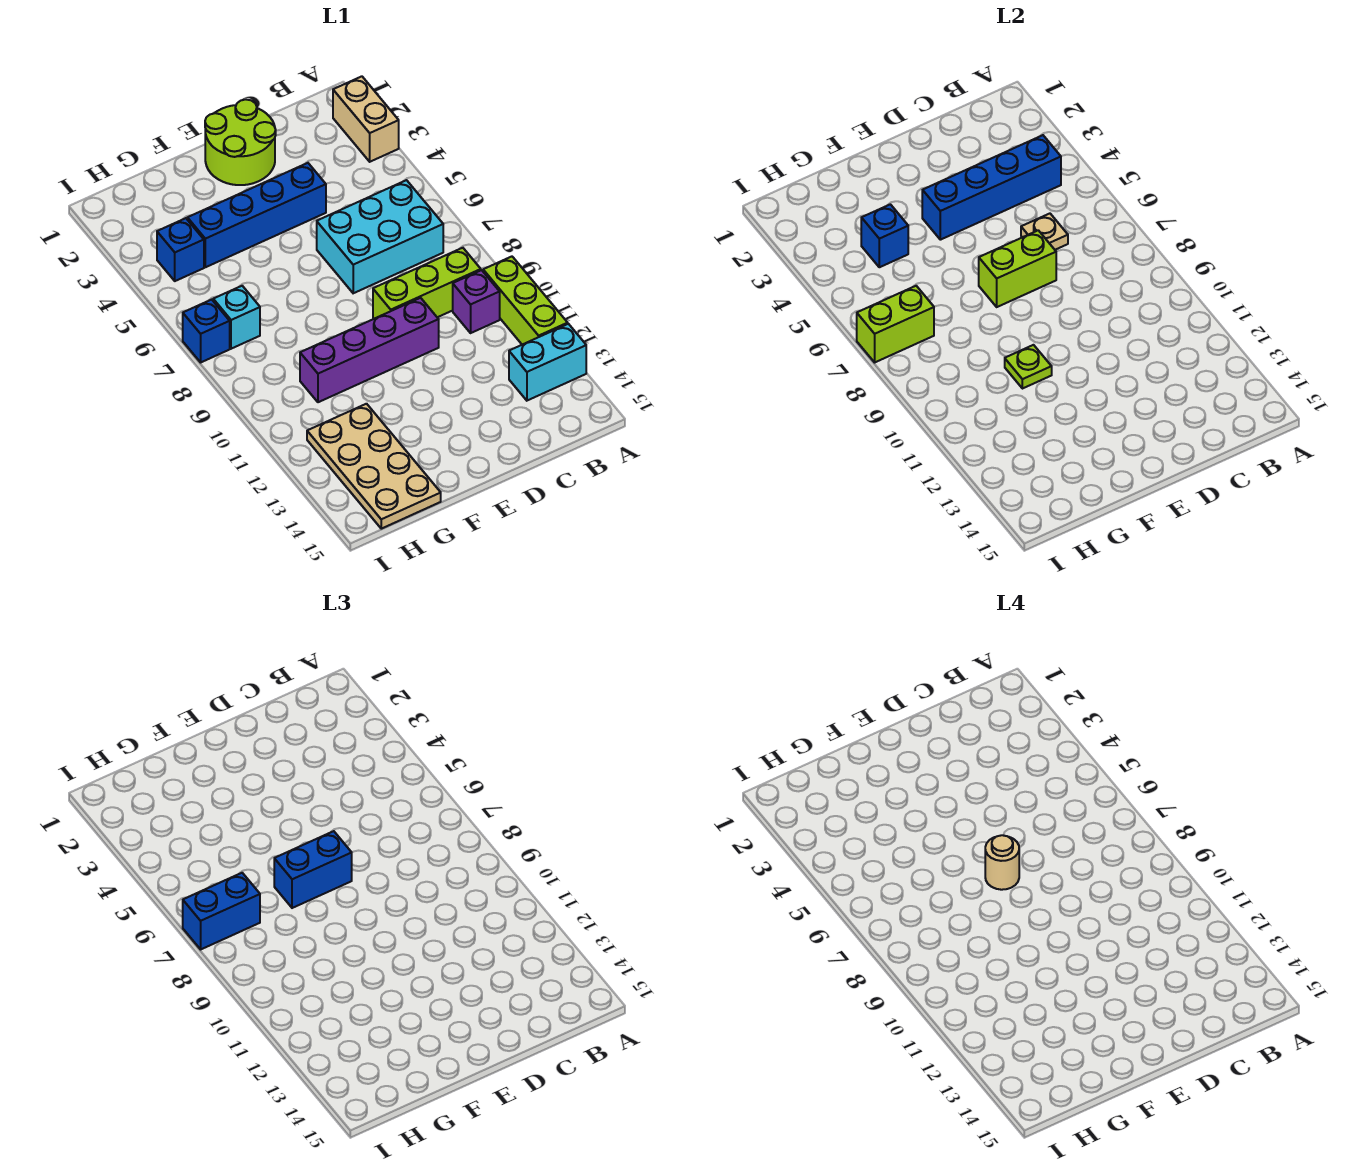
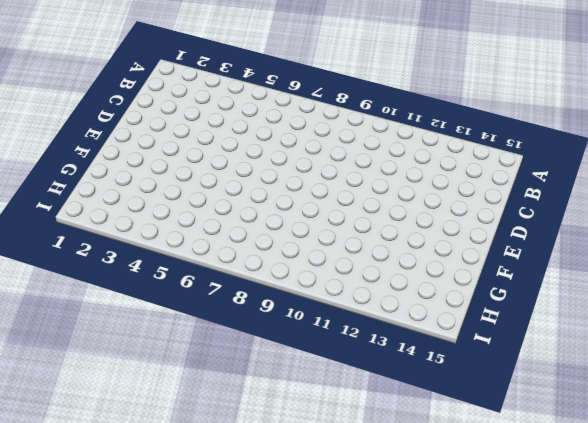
none -> tan 1x2 brick [333,76,399,162]
none -> lime 1x3 brick [483,257,568,345]
none -> cyan 1x2 brick [509,324,586,401]

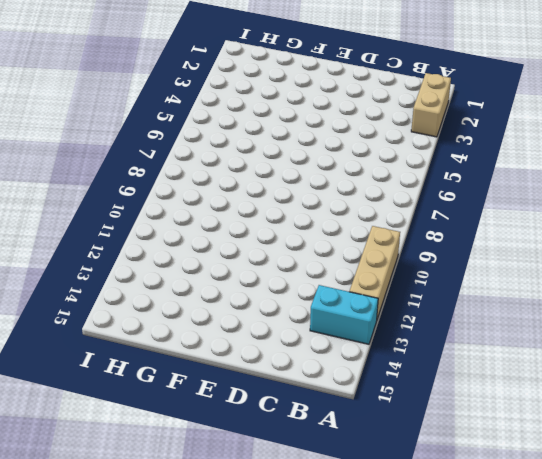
tan 1x3 brick [349,226,400,319] -> lime 1x3 brick [483,257,568,345]
none -> cyan 2x3 brick [317,180,443,293]
none -> lime 1x3 brick [373,248,481,319]
none -> purple 1x1 brick [453,270,500,333]

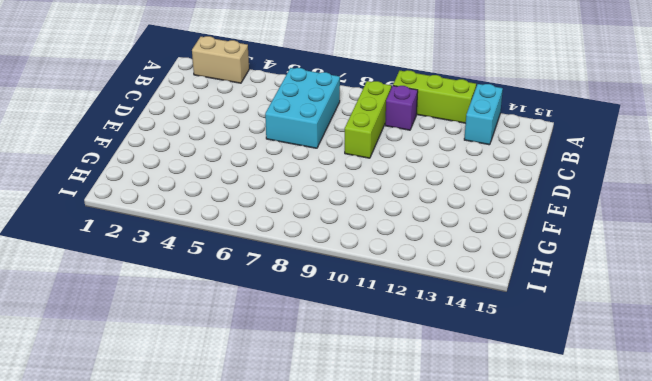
none -> lime 2x2 round brick [205,100,276,185]
none -> blue 1x4 brick [187,163,326,267]
none -> purple 1x4 brick [300,298,439,402]

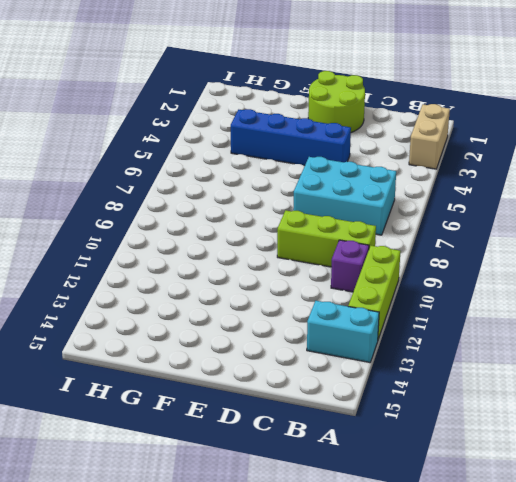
none -> purple 1x4 brick [300,298,439,402]
none -> tan 2x4 plate [307,404,441,529]
none -> blue 1x1 brick [157,218,204,281]

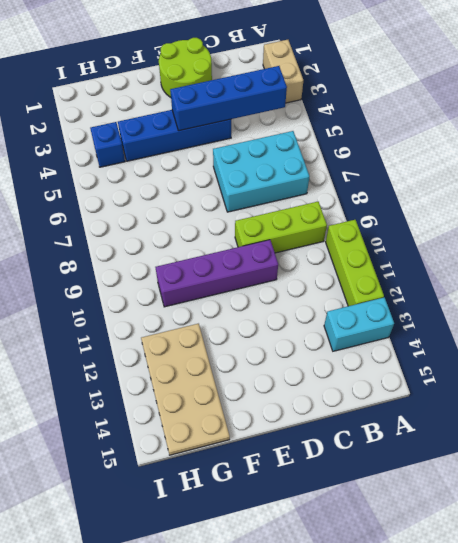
none -> purple 1x1 brick [453,270,500,333]
none -> cyan 1x1 brick [213,286,260,349]
none -> blue 1x1 brick [183,300,230,362]

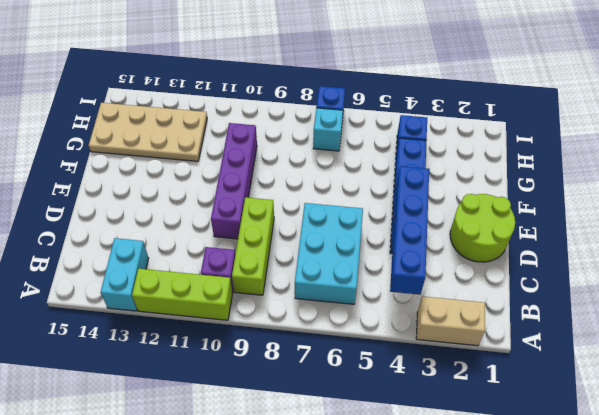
none -> tan 1x1 plate [1021,214,1068,250]
none -> lime 1x2 brick [979,230,1056,307]
none -> lime 1x1 plate [1005,345,1052,389]

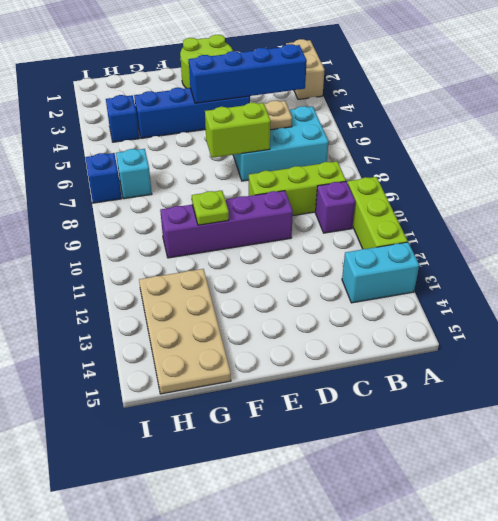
none -> blue 1x1 brick [861,204,908,267]
none -> lime 1x2 brick [857,286,934,362]
none -> blue 1x2 brick [274,831,352,908]

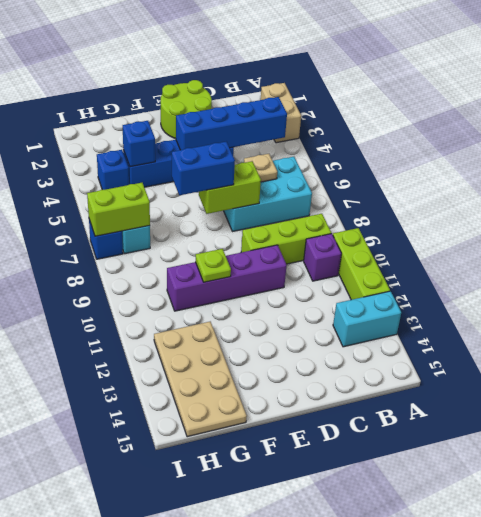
none -> blue 1x2 brick [183,873,260,949]
none -> tan 1x1 round brick [985,835,1019,890]

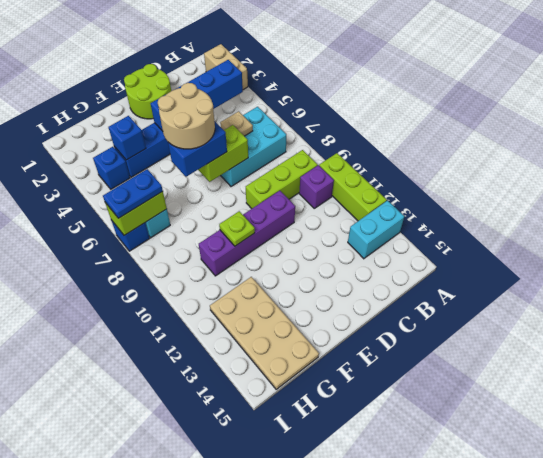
tan 2x2 round brick [158,83,215,149] -> tan 1x1 round brick [985,835,1019,890]
blue 1x2 plate [103,169,163,218] -> blue 1x2 brick [183,873,260,949]

